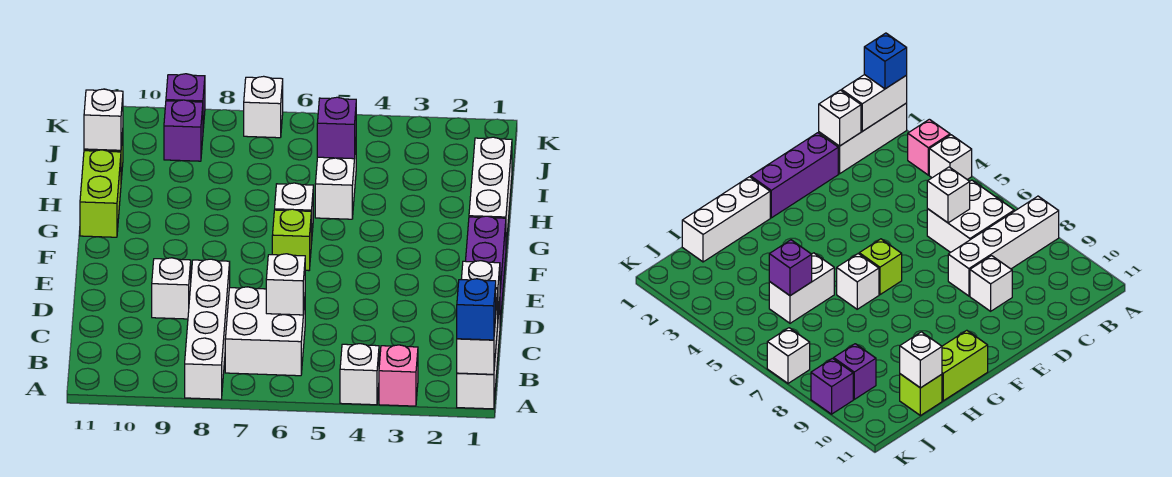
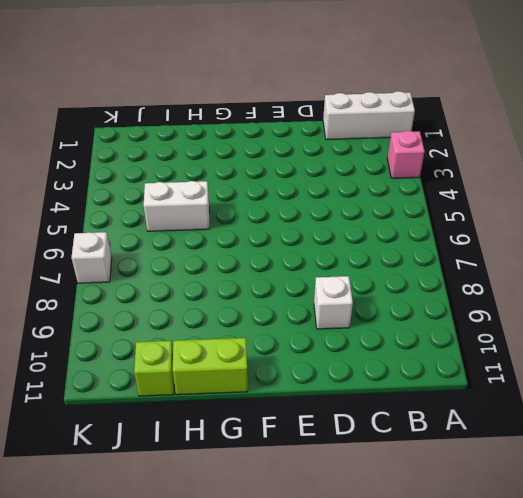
none -> white 1x1 brick [340,344,379,405]
none -> white 1x4 brick [185,259,230,399]
none -> white 2x2 brick [225,287,305,376]

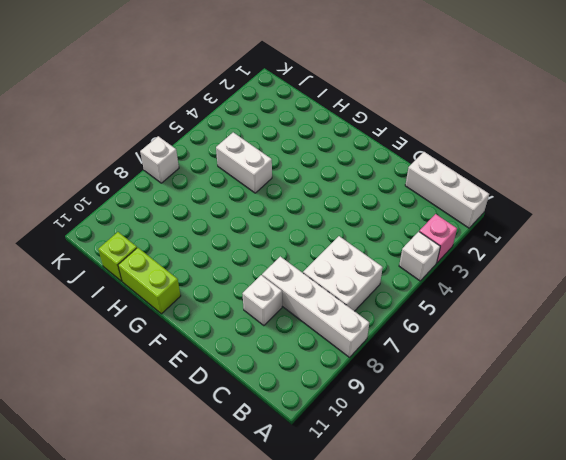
none -> purple 1x3 brick [466,216,506,323]
none -> lime 1x1 brick [272,209,311,271]
none -> white 1x3 brick [469,137,512,245]

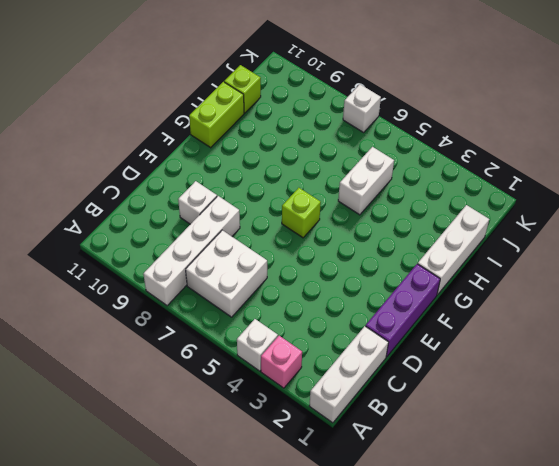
none -> white 1x1 brick [275,183,313,244]
none -> purple 1x1 brick [164,100,203,161]
none -> purple 1x1 brick [166,74,205,128]

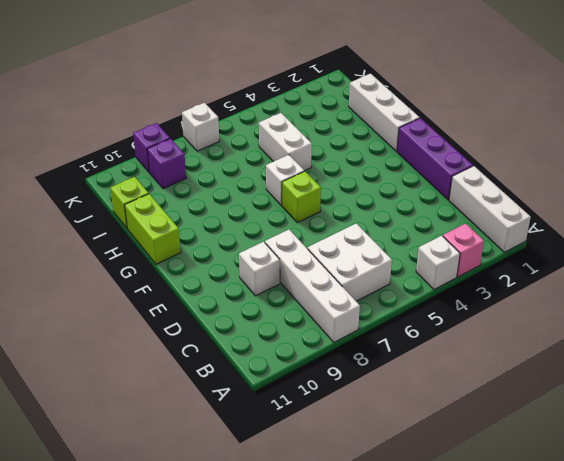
none -> white 1x2 brick [457,289,498,374]
none -> white 1x1 brick [461,261,500,314]
none -> white 1x1 brick [266,254,305,315]

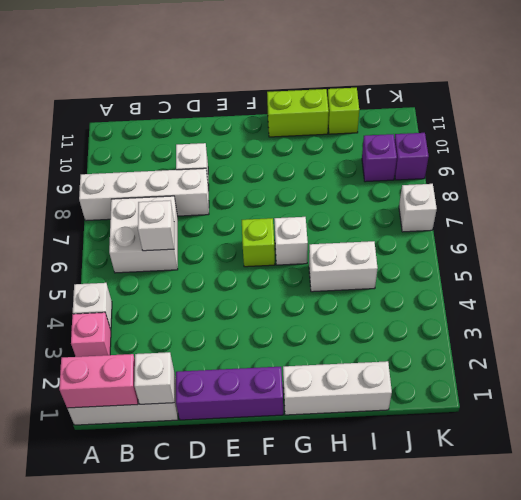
pink 1x2 brick [59,354,138,408] -> white 1x2 brick [457,289,498,374]
none -> purple 1x1 brick [317,97,356,159]
none -> white 1x1 brick [84,89,123,150]
none -> blue 1x1 brick [457,279,496,340]

